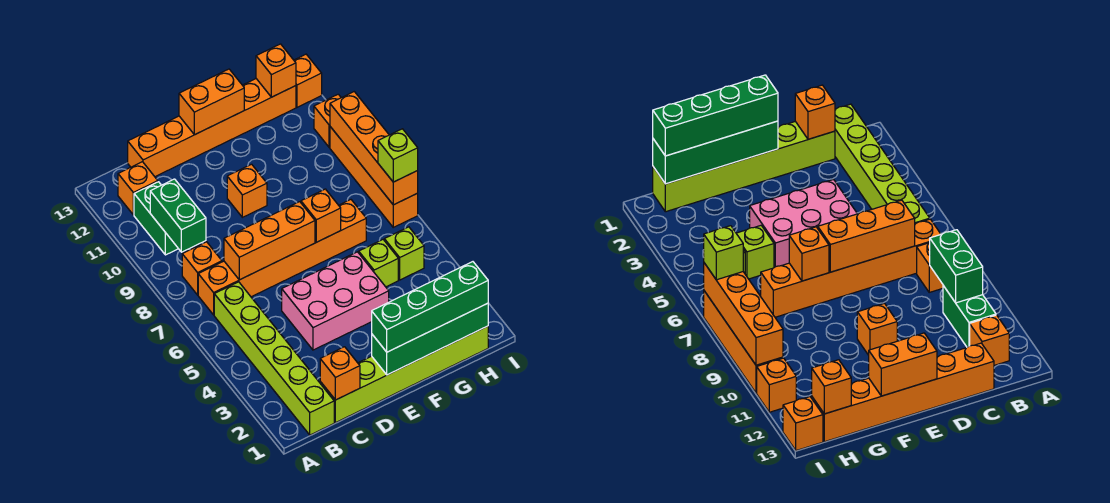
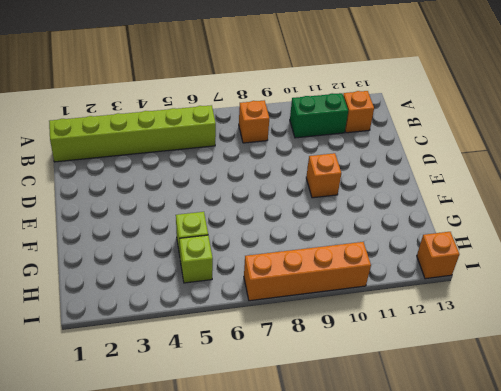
none -> orange 1x6 brick [198,200,366,315]
none -> lime 1x6 brick [320,326,488,423]
none -> orange 1x6 brick [128,79,296,177]

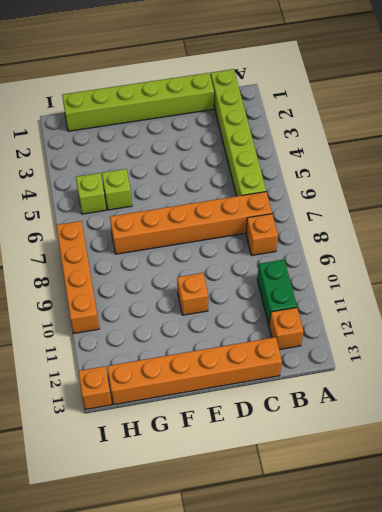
none -> pink 2x3 brick [282,252,389,350]
none -> orange 1x1 brick [314,94,341,147]
none -> green 1x2 brick [150,179,206,252]

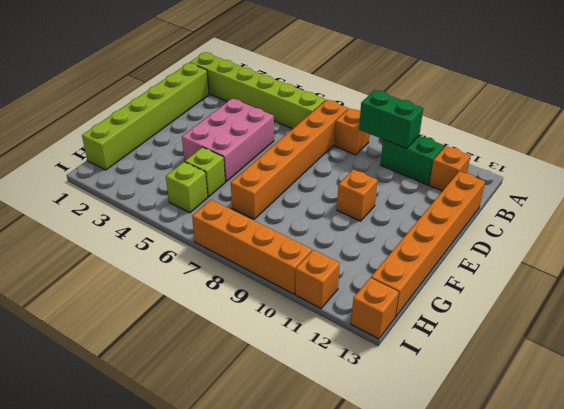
none -> orange 1x1 brick [320,347,360,400]
none -> orange 1x3 brick [224,202,315,280]
none -> green 1x4 brick [372,303,488,375]

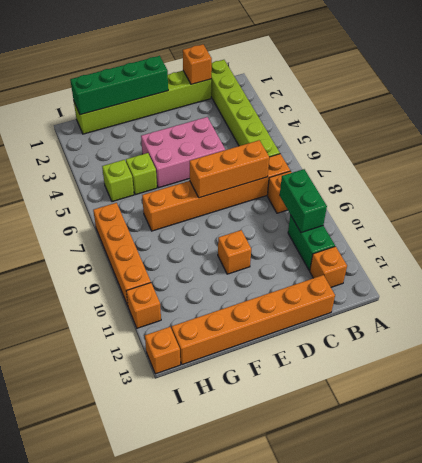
none -> orange 1x2 brick [179,69,244,135]
none -> orange 1x1 brick [301,189,341,242]
none -> orange 1x1 brick [256,44,296,97]

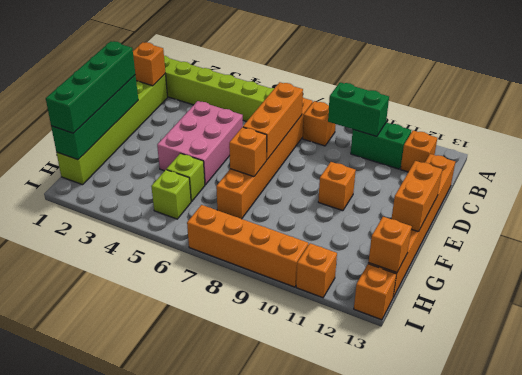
none -> orange 1x4 brick [330,92,418,205]
none -> lime 1x1 brick [378,129,418,182]

